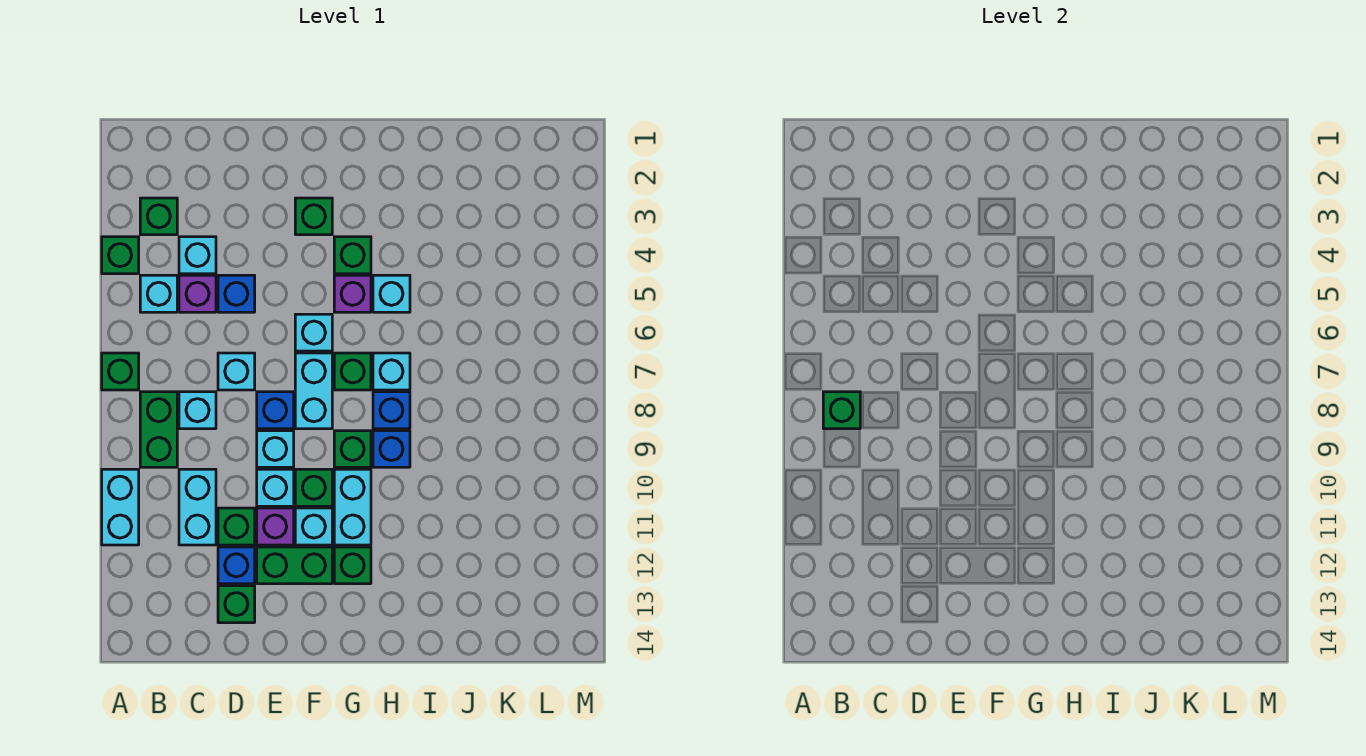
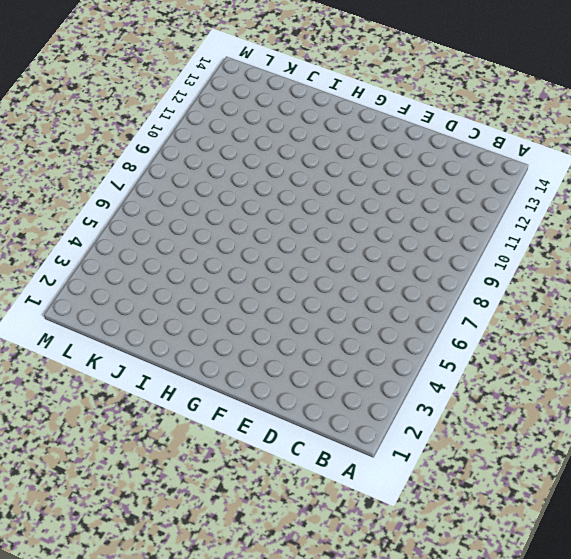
none -> green 1x1 brick [102,237,139,274]
none -> green 1x1 brick [102,353,139,390]
none -> cyan 1x2 brick [102,469,139,545]
none -> green 1x1 brick [140,198,177,235]

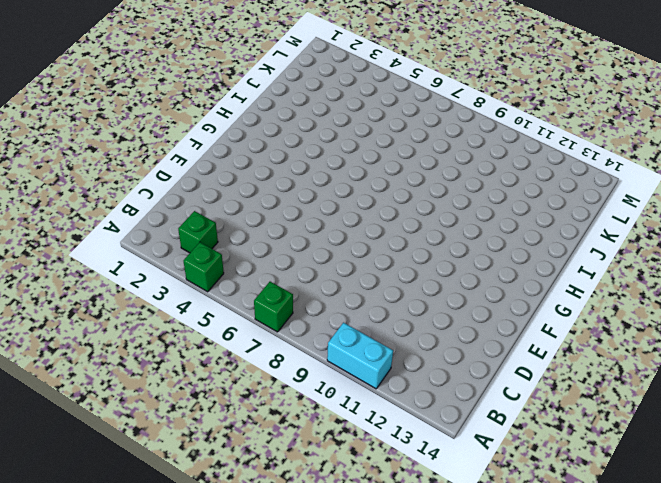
none -> cyan 1x1 brick [140,275,177,312]
none -> green 1x2 brick [140,392,177,467]
none -> cyan 1x1 brick [179,237,216,274]
none -> purple 1x1 brick [179,275,216,312]

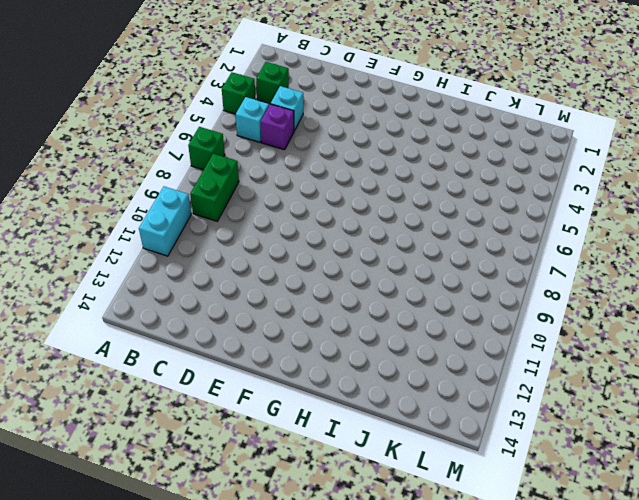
none -> cyan 1x1 brick [179,392,216,429]
none -> cyan 1x2 brick [179,469,216,545]
none -> blue 1x1 brick [218,275,255,312]
none -> cyan 1x1 brick [218,353,255,390]

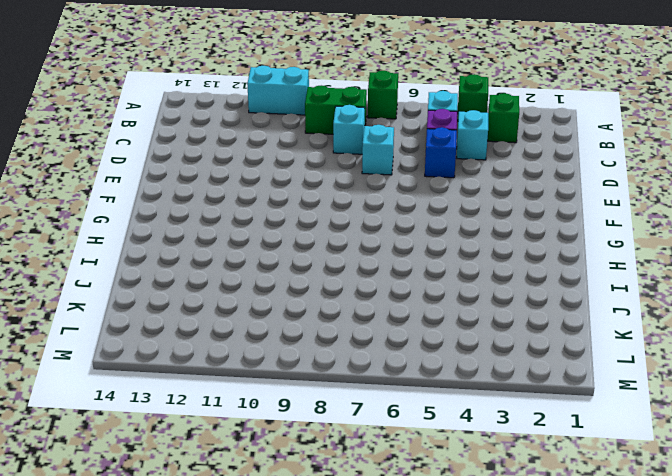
none -> cyan 1x2 brick [179,469,216,545]
none -> green 1x1 brick [218,508,255,545]
none -> blue 1x1 brick [218,547,255,584]
none -> green 1x1 brick [218,586,255,623]

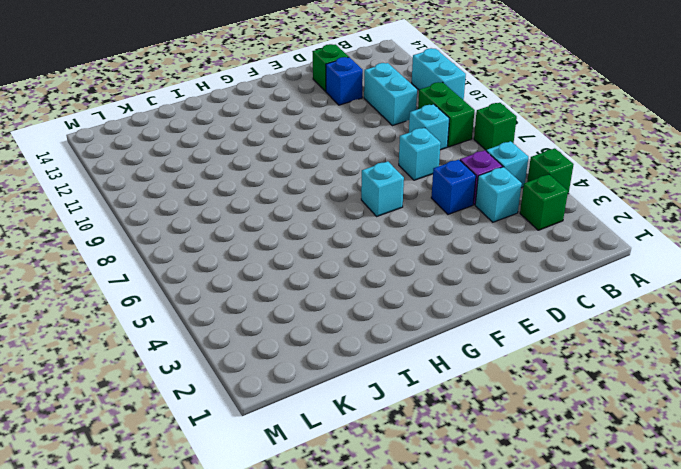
none -> green 1x1 brick [218,508,255,545]
none -> blue 1x1 brick [257,392,294,429]
none -> cyan 1x1 brick [257,431,294,467]
none -> cyan 1x1 brick [257,469,294,506]

